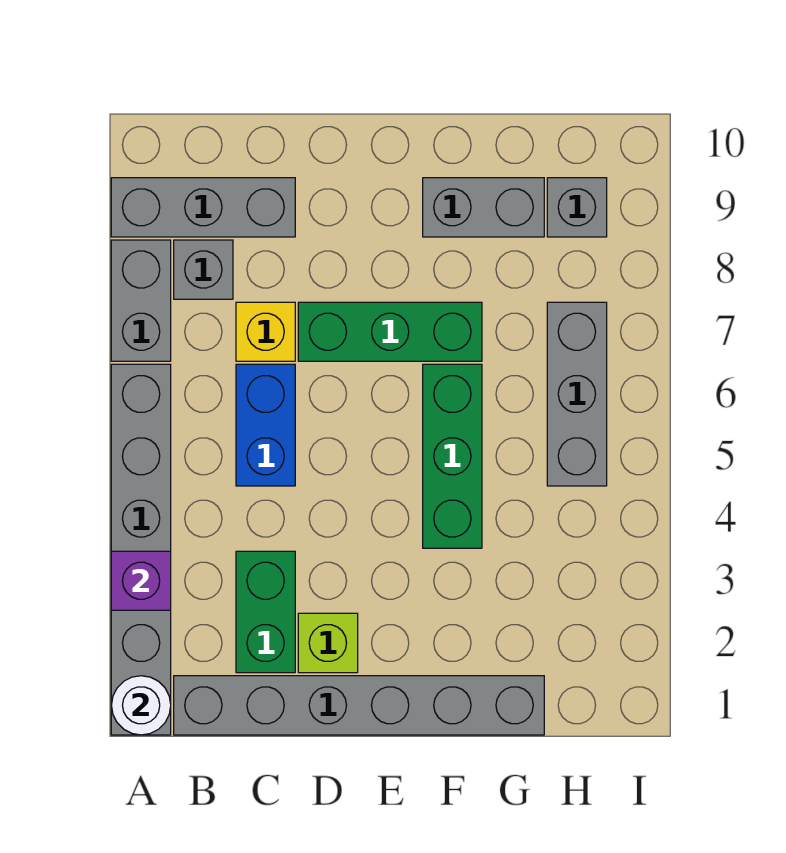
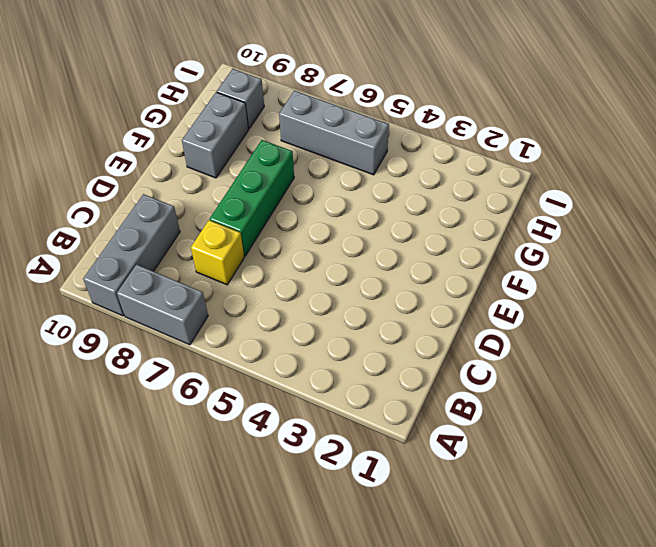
none -> grey 1x6 brick [111,364,171,735]
none -> grey 1x6 brick [174,676,544,735]
none -> grey 1x1 brick [174,240,233,299]

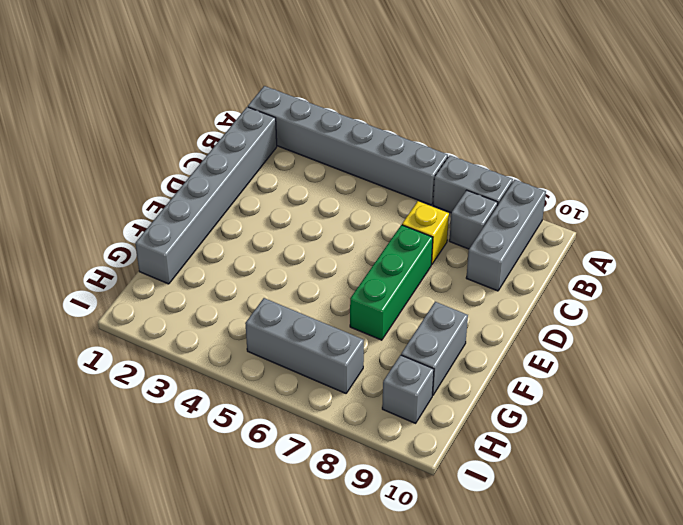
none -> green 1x2 brick [236,551,295,673]
none -> blue 1x2 brick [236,364,295,486]
none -> lime 1x1 brick [298,613,358,673]

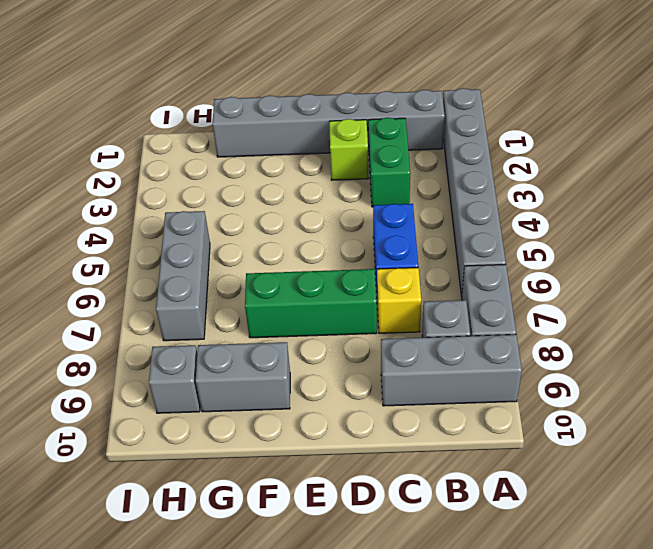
none -> green 1x3 brick [423,364,482,548]
none -> white 1x1 round brick [112,676,171,735]
none -> purple 1x1 brick [111,551,171,610]

